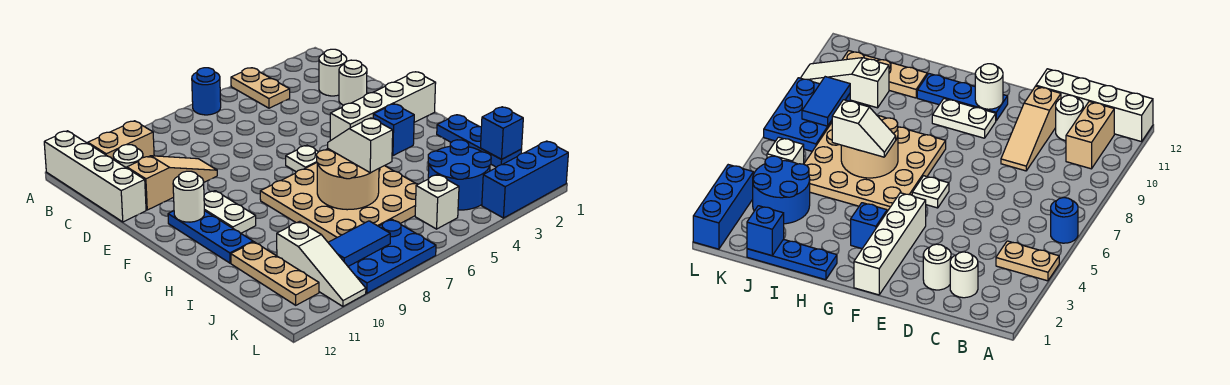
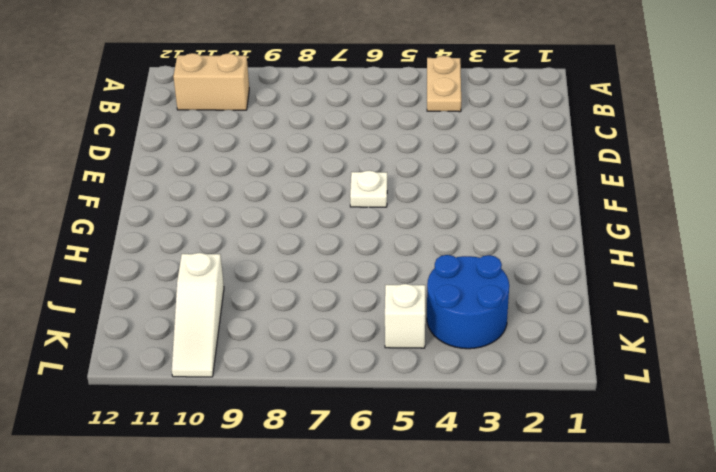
none -> blue 1x1 round brick [192,68,221,115]
none -> white 1x4 brick [44,131,146,222]
none -> white 1x1 round brick [319,49,347,96]

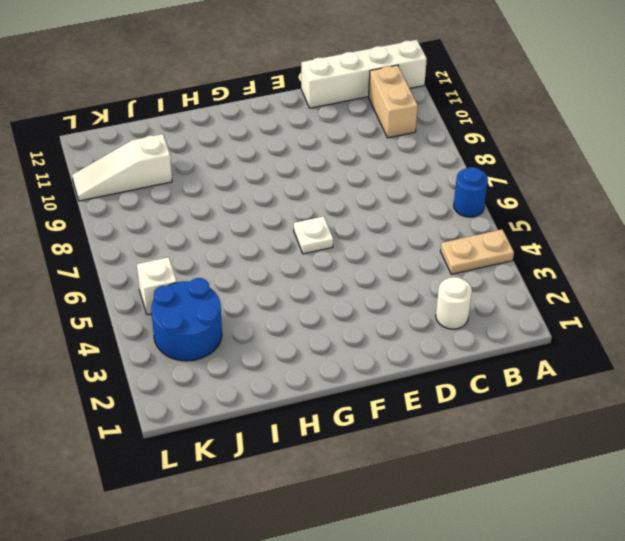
none -> white 1x1 round brick [113,144,143,168]
none -> white 1x1 round brick [339,60,367,105]
none -> tan 1x3 slope [127,156,217,210]

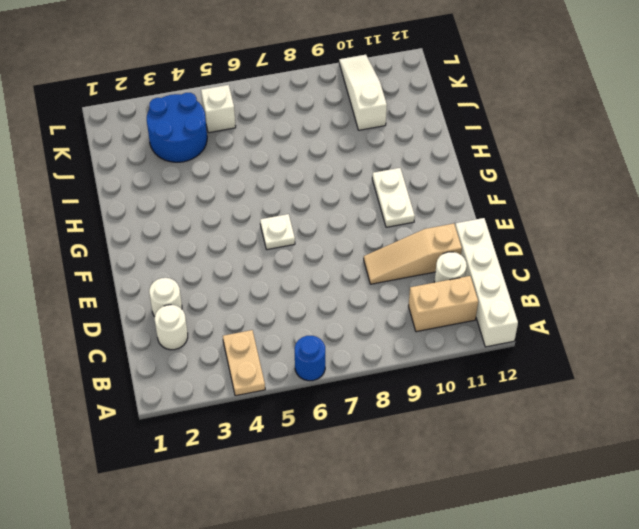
none -> white 1x4 brick [330,72,436,141]
none -> blue 1x3 plate [168,211,253,263]
none -> blue 1x1 brick [373,104,414,156]

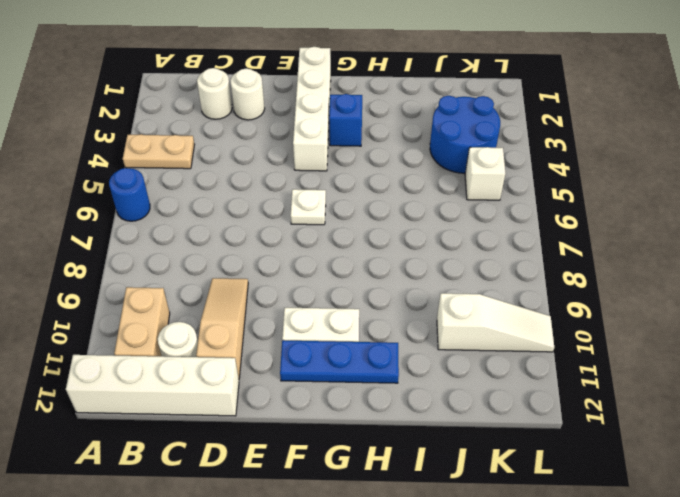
none -> tan 4x4 plate [260,163,418,242]
none -> blue 1x3 plate [437,115,522,167]
none -> tan 1x3 plate [231,242,319,305]

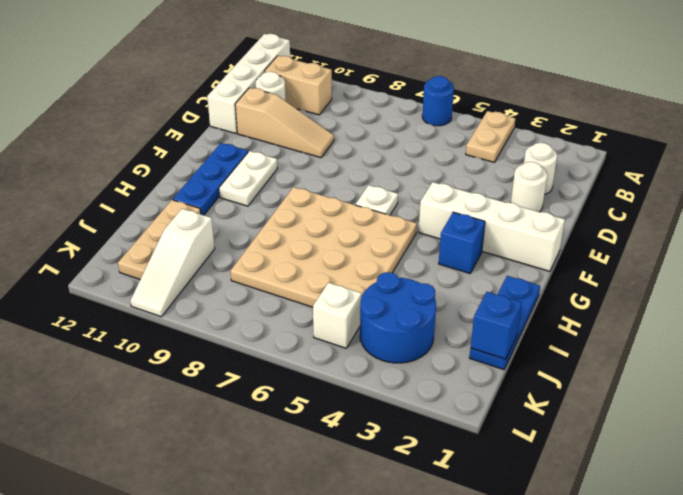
none -> blue 2x3 plate [348,219,436,293]
none -> blue 1x3 brick [482,141,568,218]
none -> white 1x1 round brick [173,171,204,222]

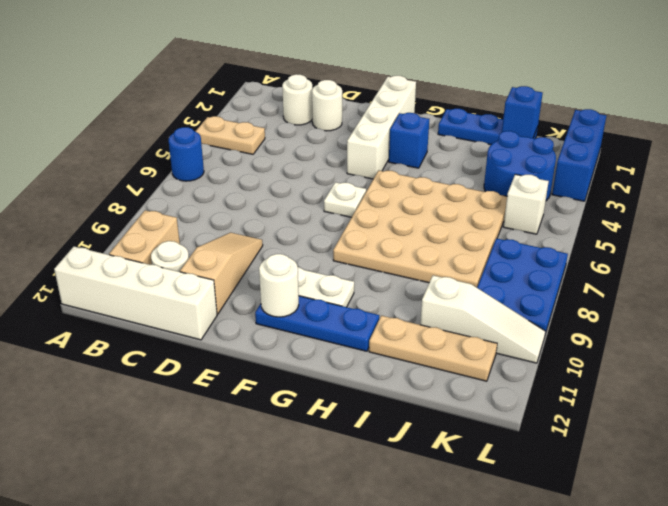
none -> tan 2x2 round brick [317,149,379,210]
none -> blue 1x2 tile [328,221,390,266]
none -> white 1x2 slope [328,118,393,173]

